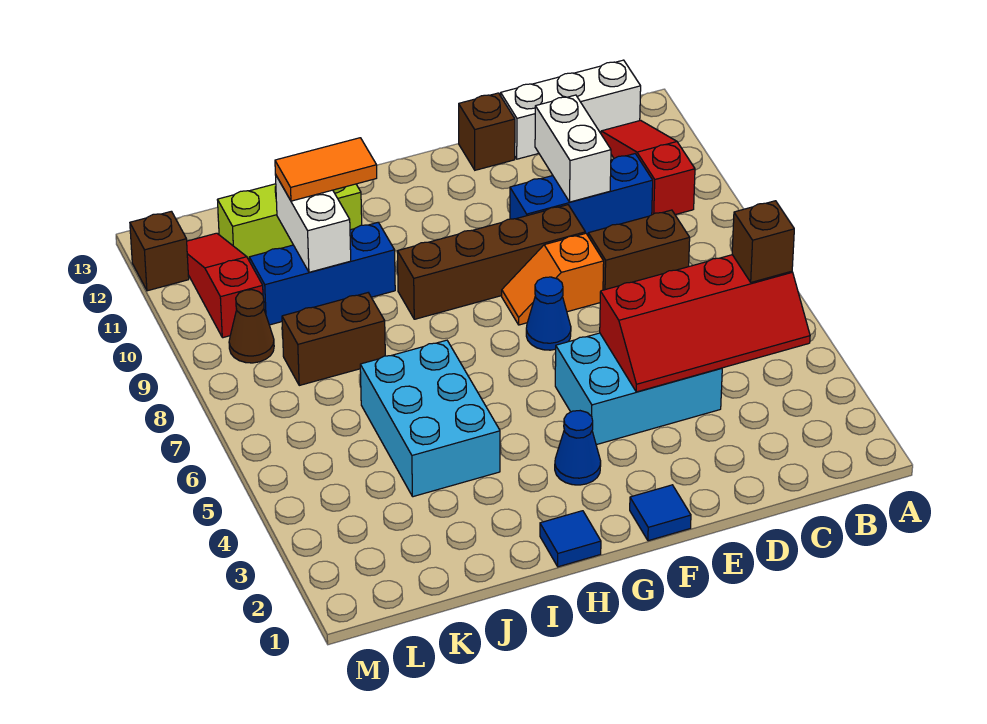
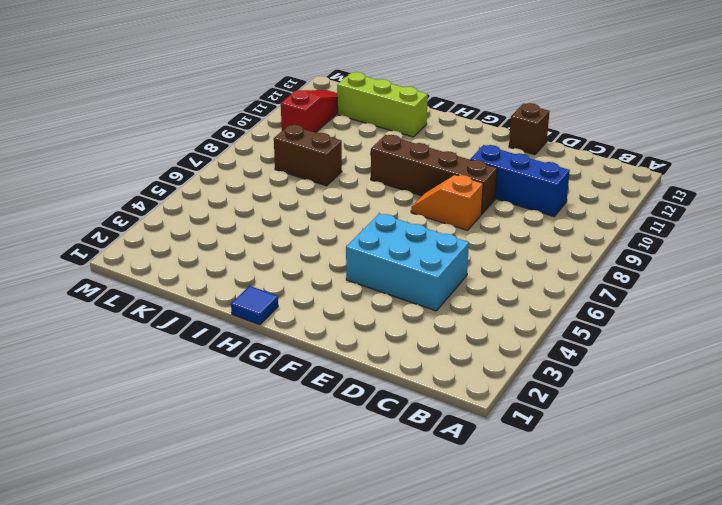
none -> red 1x3 slope [601,120,695,215]
none -> white 1x3 brick [501,60,641,159]
none -> brown 1x2 brick [588,210,690,290]

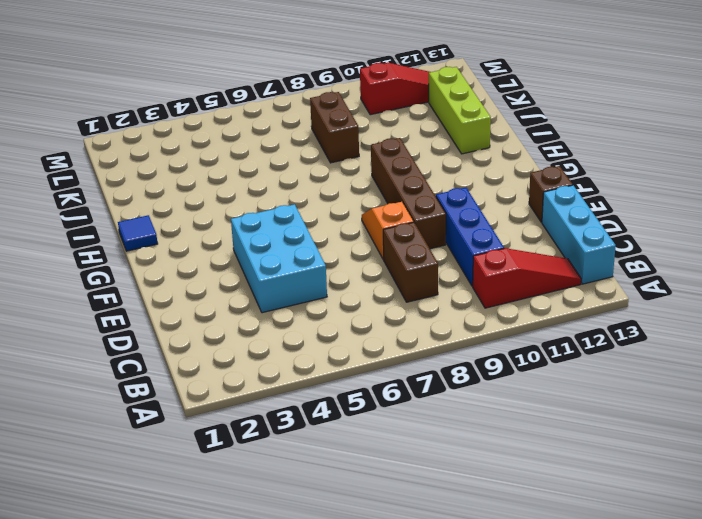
cyan 1x3 brick [542,185,616,284] -> white 1x3 brick [501,60,641,159]
none -> blue 1x1 tile [630,485,691,541]
none -> blue 1x1 cone [526,277,571,350]
none -> blue 1x1 cone [555,411,601,485]

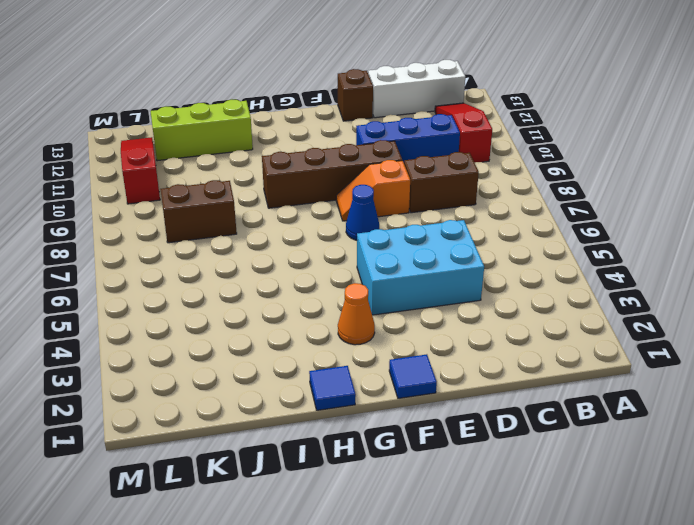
orange 1x1 cone [338,283,375,345] -> blue 1x1 cone [555,411,601,485]
none -> cyan 2x3 brick [360,340,500,497]
none -> blue 1x3 brick [249,222,395,325]
none -> brown 1x1 cone [229,290,274,363]

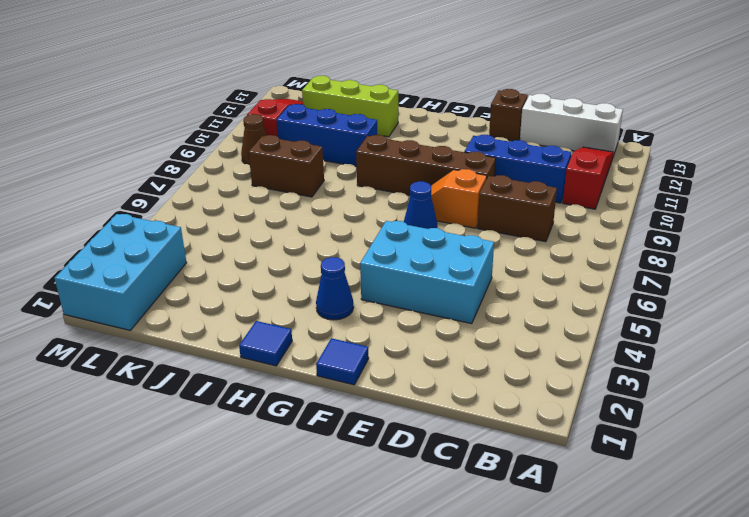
cyan 2x3 brick [55,214,187,330] -> cyan 2x3 brick moved to [360,340,500,497]
none -> brown 1x1 brick [130,211,189,291]
none -> red 2x4 slope [600,255,810,392]
none -> white 1x2 brick [535,95,611,202]

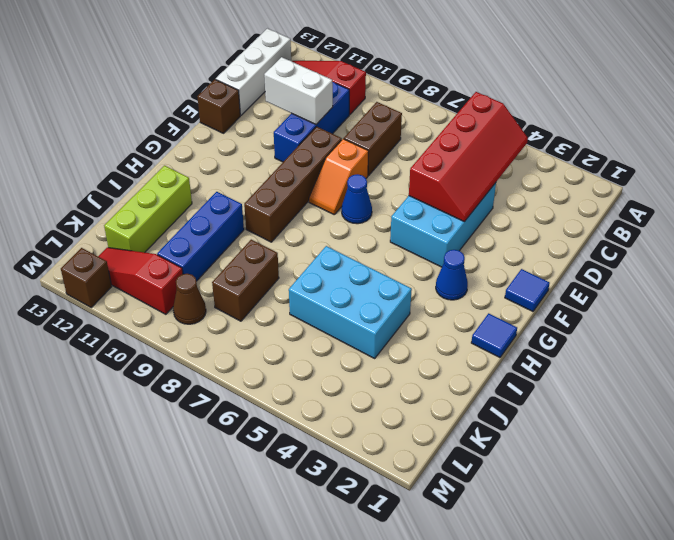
none -> white 1x2 brick [276,176,351,272]
none -> brown 1x1 brick [732,201,794,282]
none -> orange 1x2 tile [275,138,377,201]

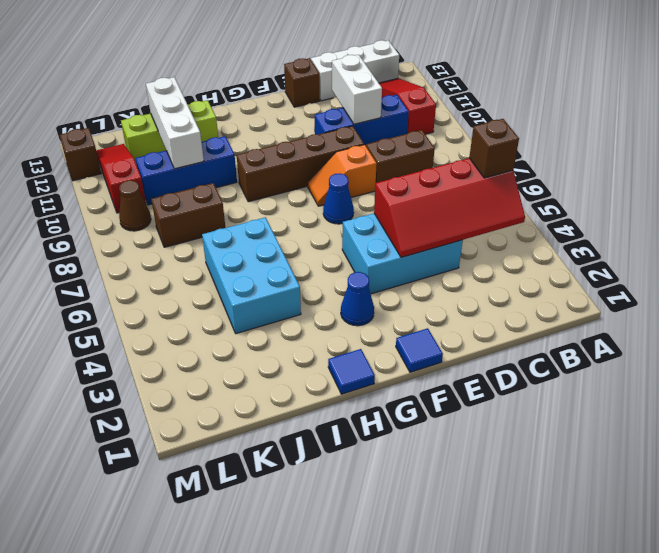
white 1x3 brick [146,77,204,169] -> white 1x2 brick [276,176,351,272]
none -> orange 1x2 tile [275,138,377,201]

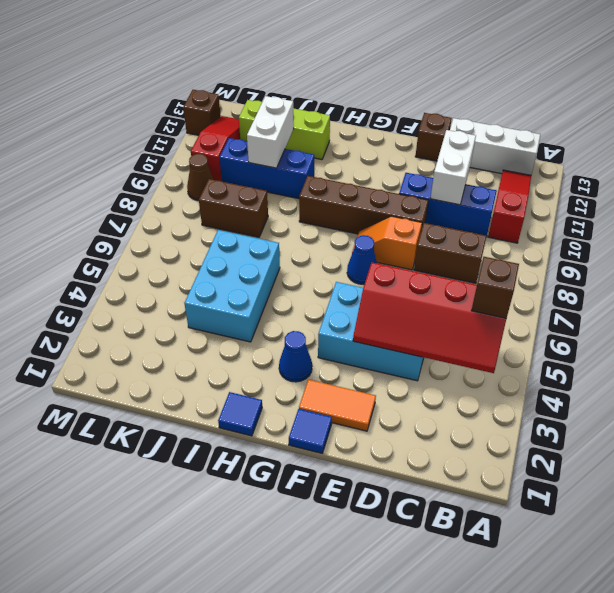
orange 1x2 tile [299,380,376,431] -> orange 1x2 tile moved to [275,138,377,201]

